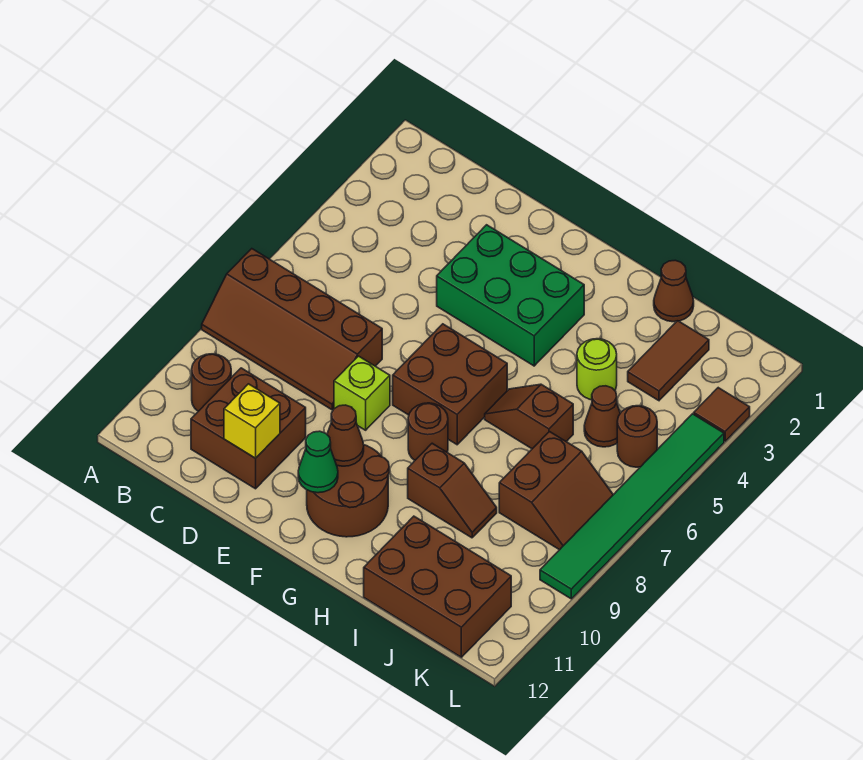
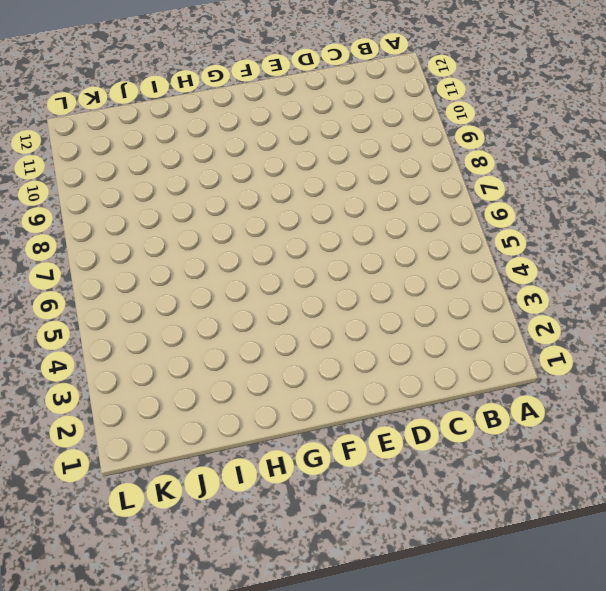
none -> brown 2x4 slope [202,249,382,410]
none -> brown 1x1 round brick [192,354,231,411]
none -> brown 2x2 brick [191,368,306,489]

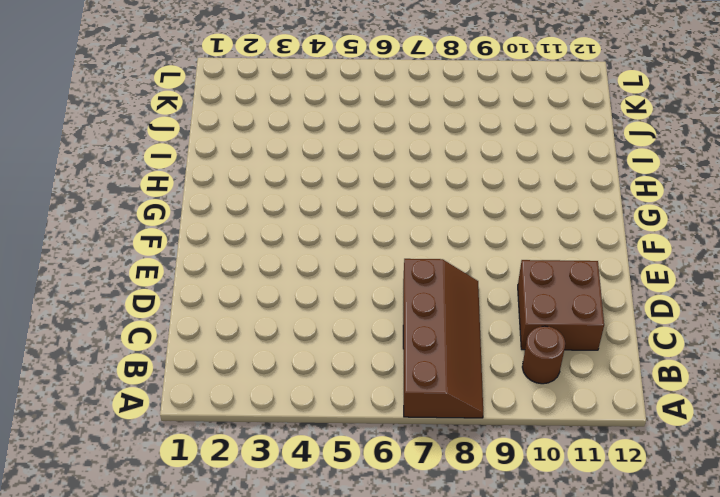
none -> green 2x3 brick [437,225,584,366]
none -> lime 1x1 brick [334,356,390,430]
none -> brown 2x2 brick [393,324,507,445]

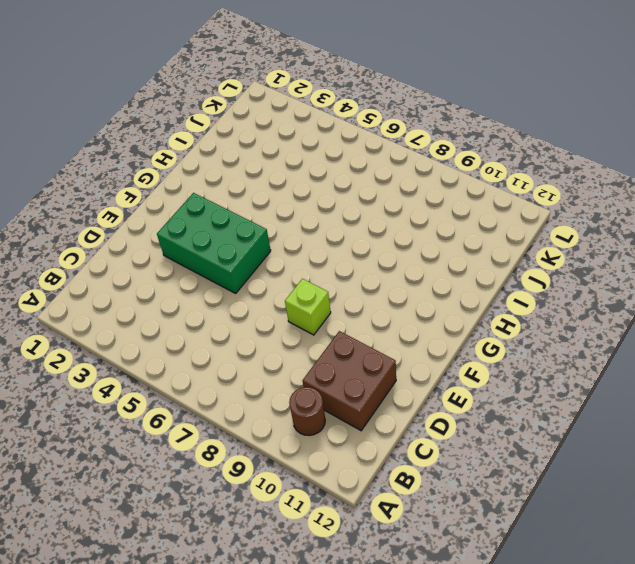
green 2x3 brick [157,193,271,293] -> green 2x3 brick turned to [437,225,584,366]
none -> brown 2x4 slope [202,249,382,410]
none -> brown 2x2 brick [393,324,507,445]
none -> brown 2x2 round brick [307,445,389,537]

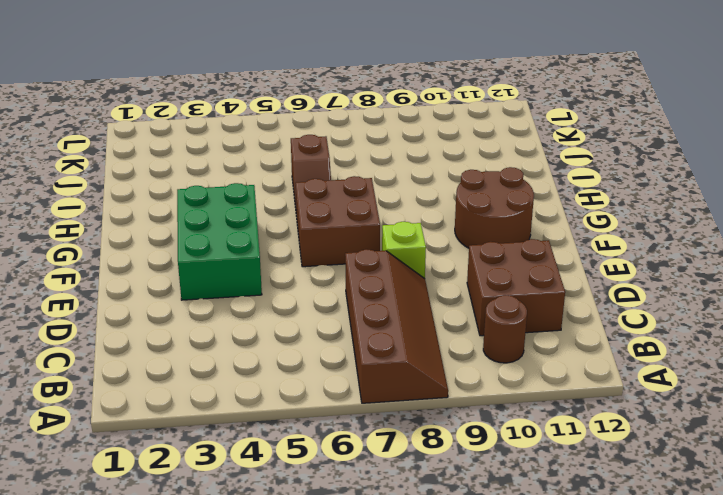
none -> brown 1x1 round brick [408,403,448,460]
none -> brown 1x2 slope [408,443,497,538]
none -> brown 1x1 cone [654,260,694,322]

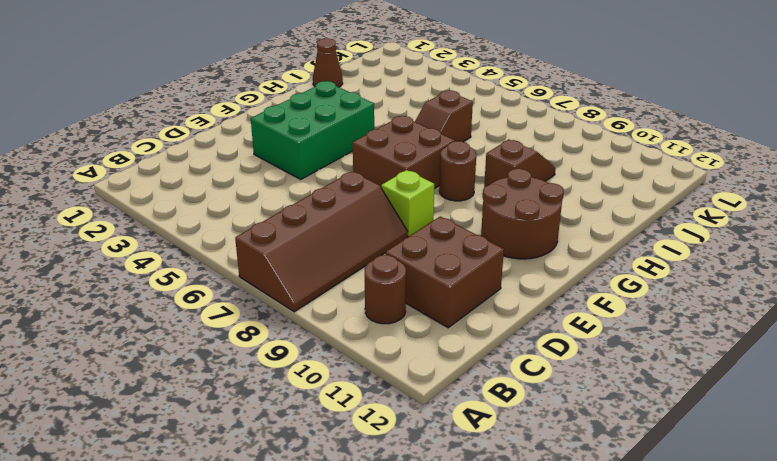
none -> lime 1x1 round brick [577,339,617,400]
none -> brown 2x3 brick [364,516,511,657]
none -> brown 1x2 tile [628,321,709,401]

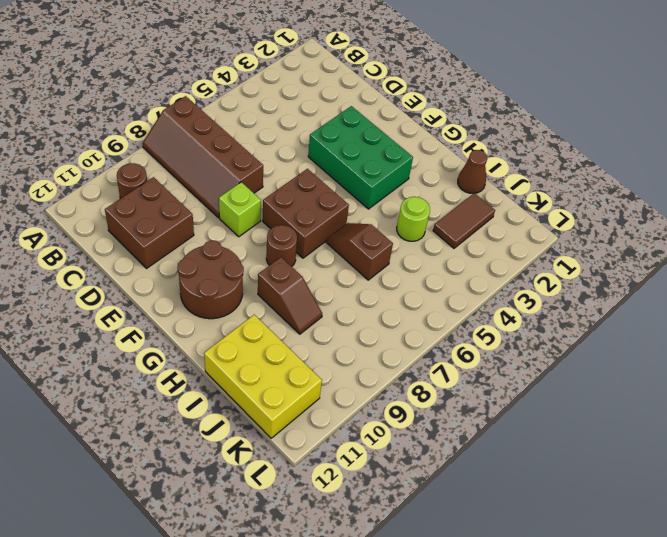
yellow 2x3 brick [204,315,322,438] -> brown 2x3 brick [364,516,511,657]
none -> brown 1x1 cone [584,386,620,447]
none -> brown 2x2 slope [499,432,613,550]
none -> brown 1x1 round brick [617,406,657,467]

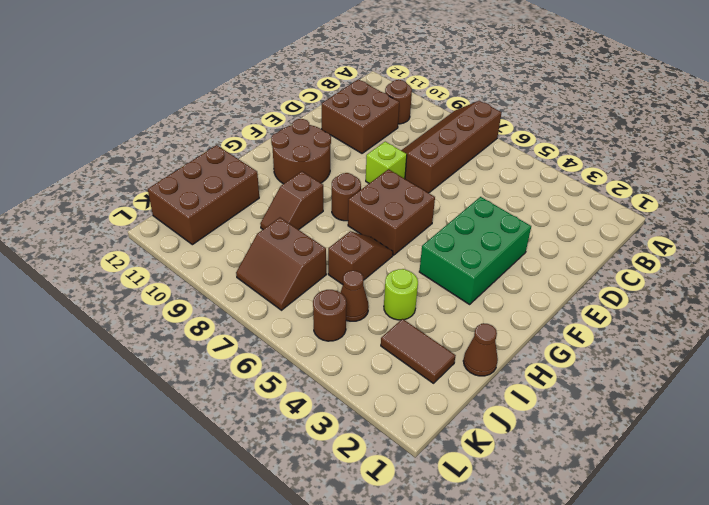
none -> brown 1x1 tile [694,388,750,441]
none -> green 1x6 tile [540,414,724,599]
none -> yellow 1x1 brick [224,384,280,458]

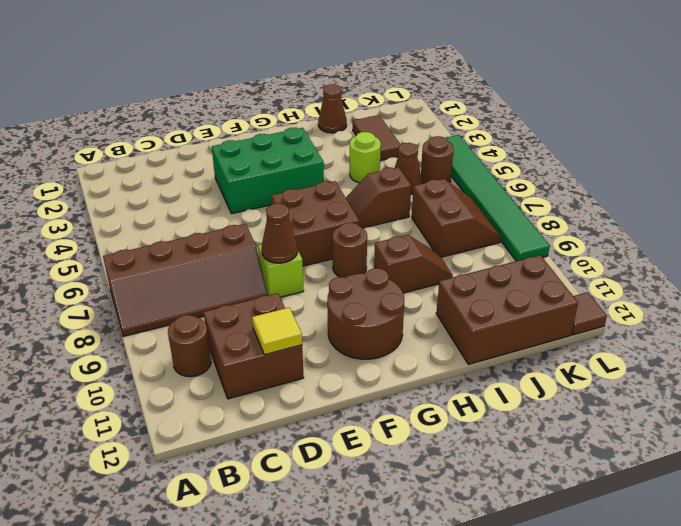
yellow 1x1 tile [252,308,302,355] -> yellow 1x1 brick [224,384,280,458]
brown 1x1 cone [262,203,298,263] -> brown 1x1 cone moved to [327,405,364,466]
brown 1x1 tile [571,292,607,335] -> brown 1x1 tile moved to [694,388,750,441]
none -> green 1x1 cone [298,431,338,493]

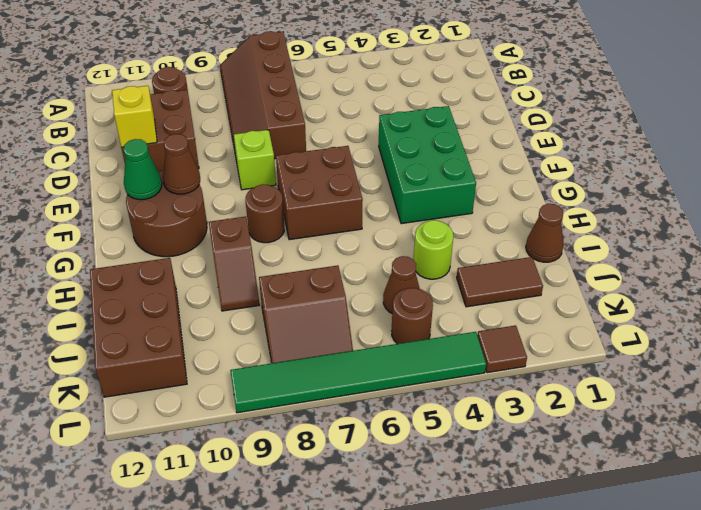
none -> brown 1x2 slope [485,384,573,449]

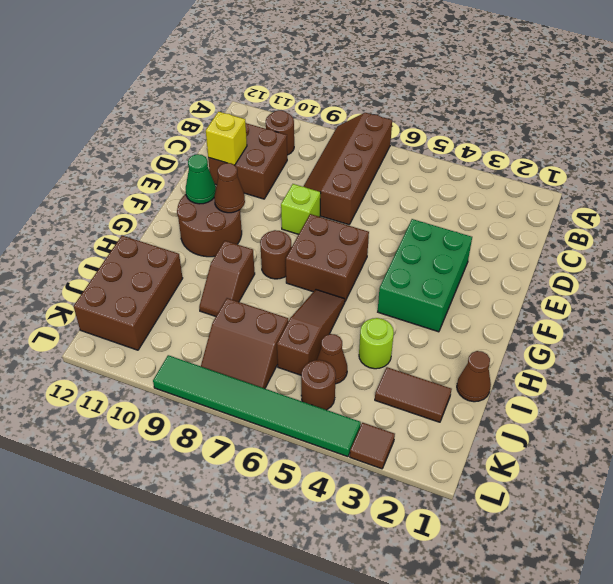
brown 1x3 slope [277,290,345,375] -> brown 1x2 slope [485,384,573,449]

